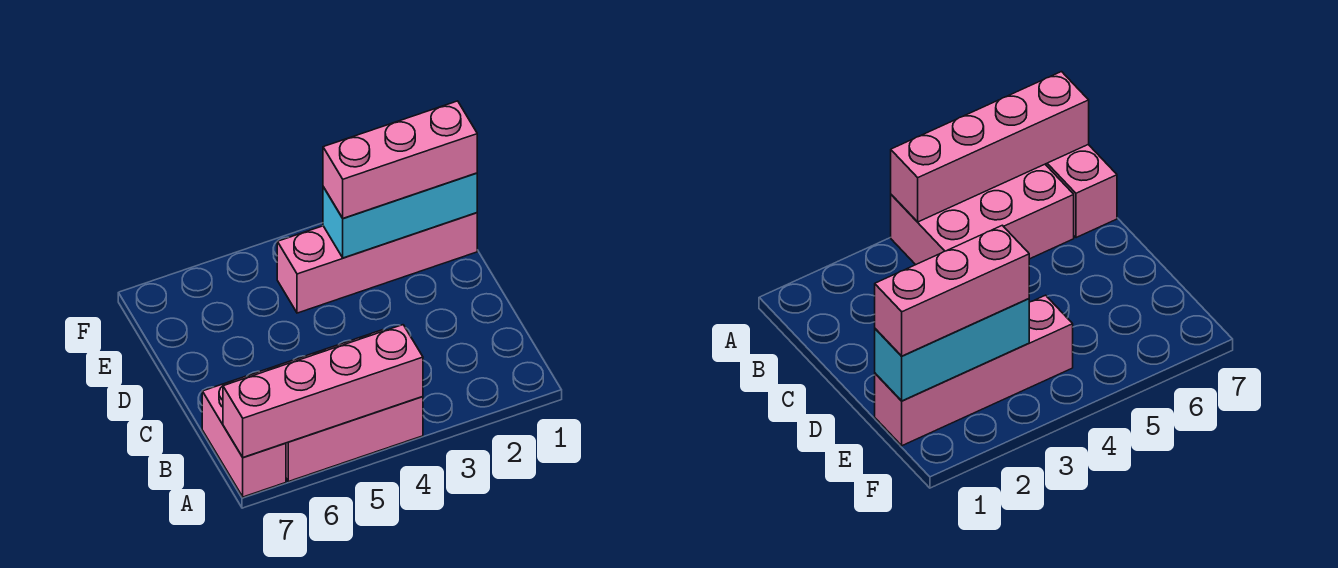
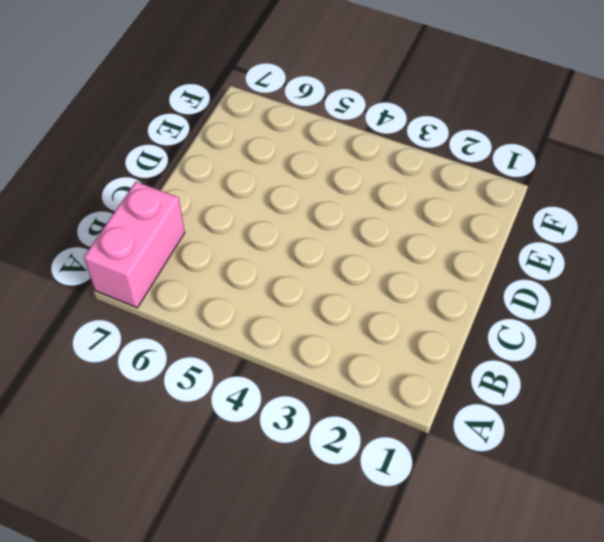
none -> pink 2x3 brick [248,330,423,482]
none -> pink 1x4 brick [277,213,477,313]

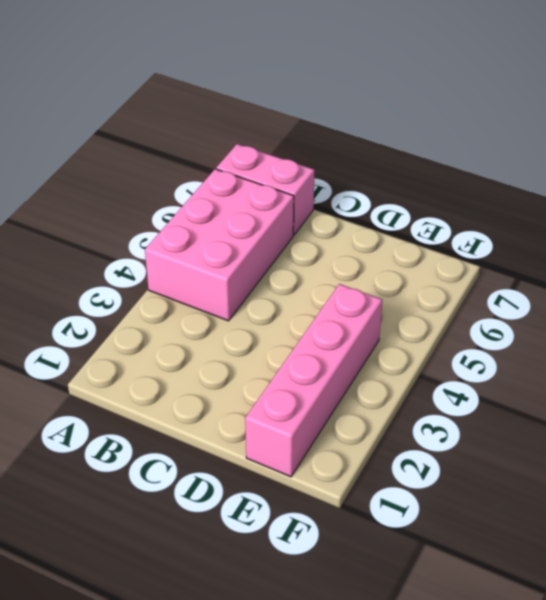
none -> pink 1x4 brick [223,325,423,458]
none -> cyan 1x3 brick [323,173,477,258]

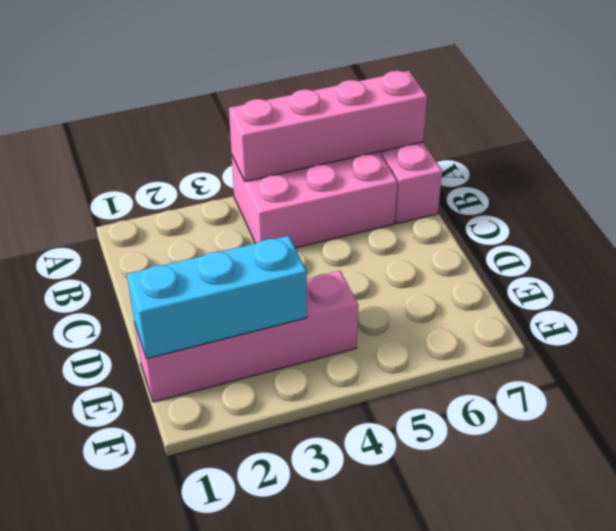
none -> pink 1x3 brick [323,101,477,218]

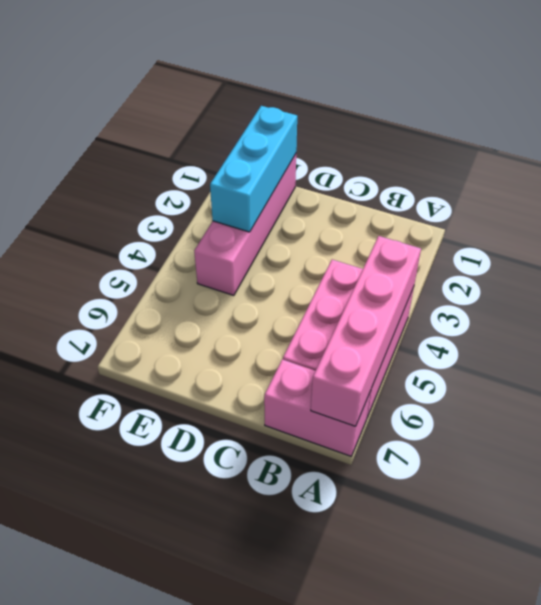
none -> pink 1x3 brick [323,101,477,218]

